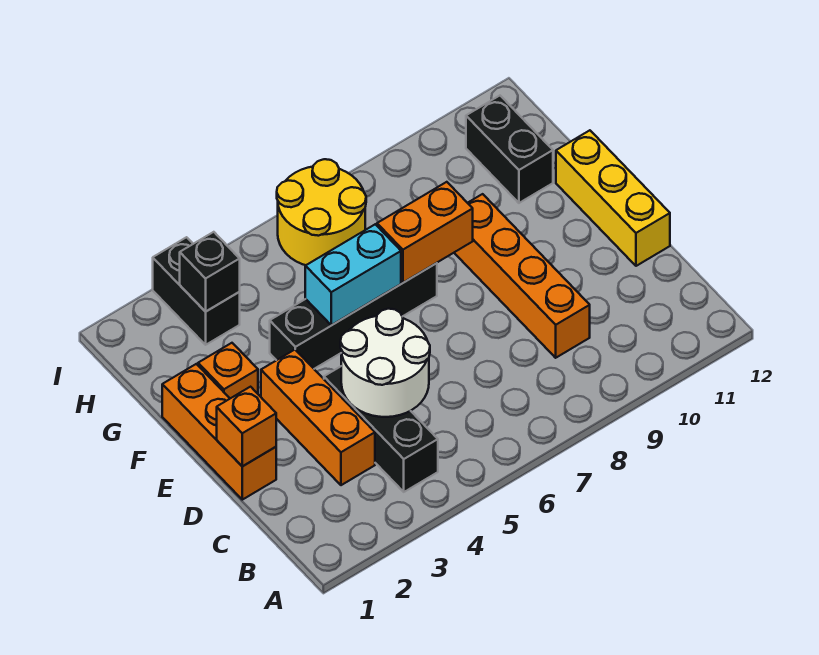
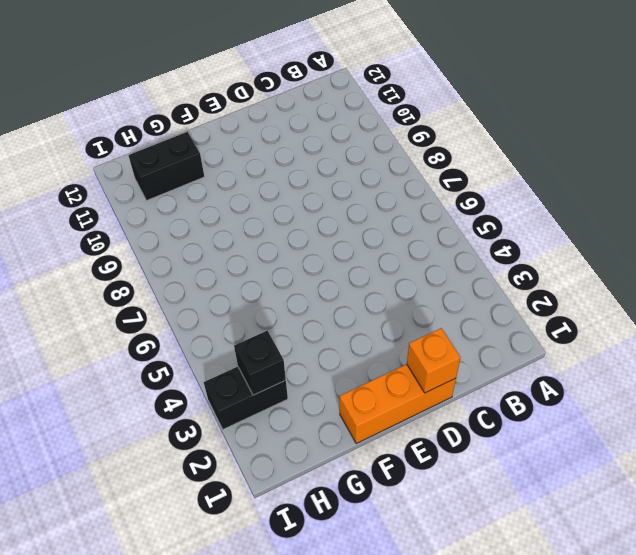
none -> black 1x3 brick [324,367,438,492]
none -> orange 1x3 brick [261,350,375,485]
none -> orange 1x4 brick [454,194,590,358]

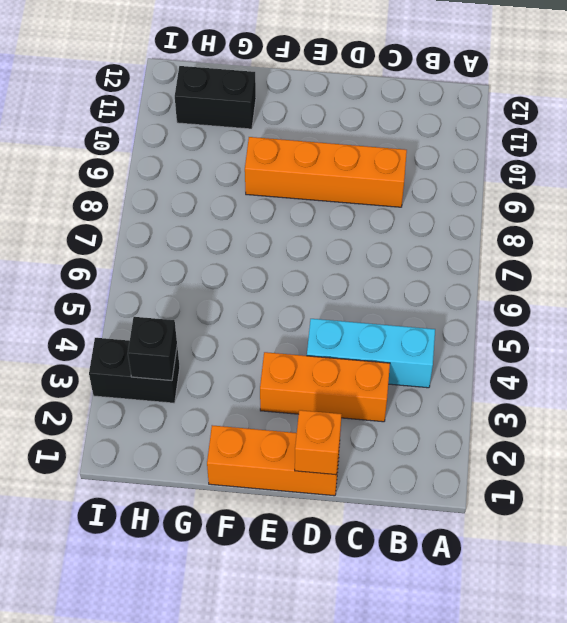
cyan 1x3 brick [307,319,435,388] -> black 1x3 brick [324,367,438,492]
none -> yellow 1x3 brick [556,130,670,266]
none -> orange 1x1 brick [198,343,258,398]
none -> black 1x4 brick [270,263,437,369]

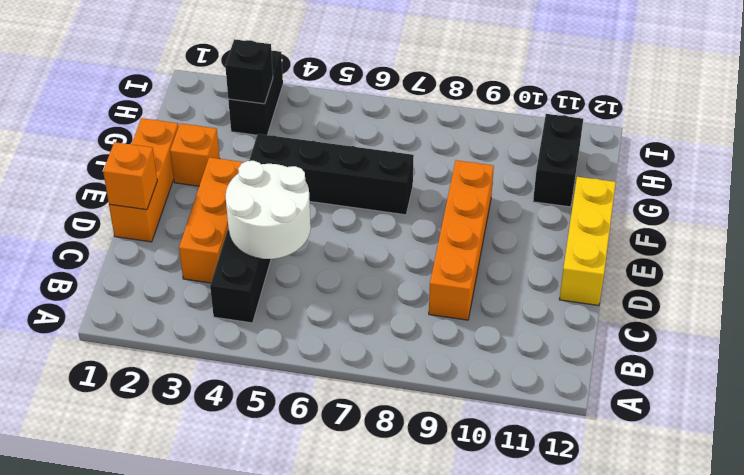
none -> yellow 2x2 round brick [277,159,366,265]
none -> cyan 1x2 brick [305,224,401,325]
none -> orange 1x2 brick [377,182,473,283]

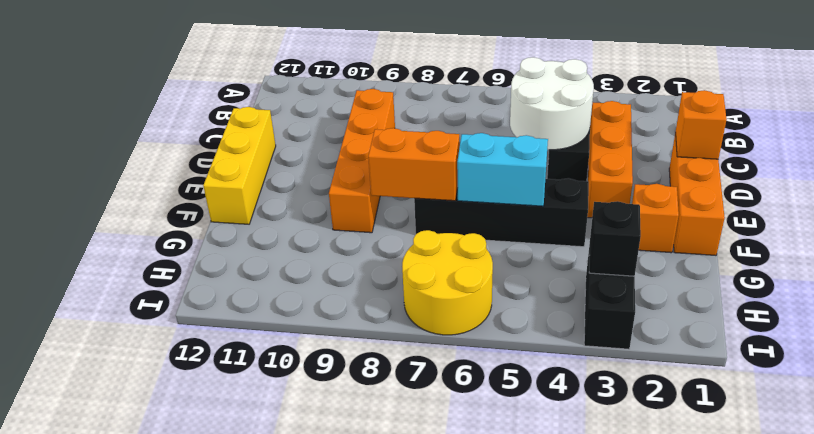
none -> black 1x2 brick [466,96,553,203]

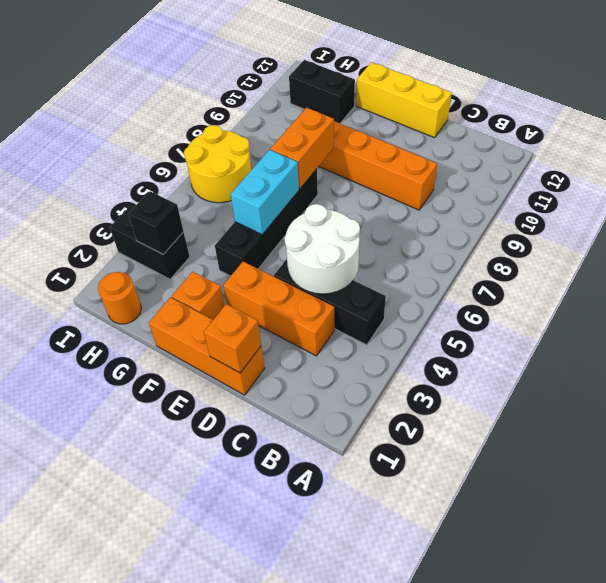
orange 1x1 round brick [98,272,141,324] -> none

